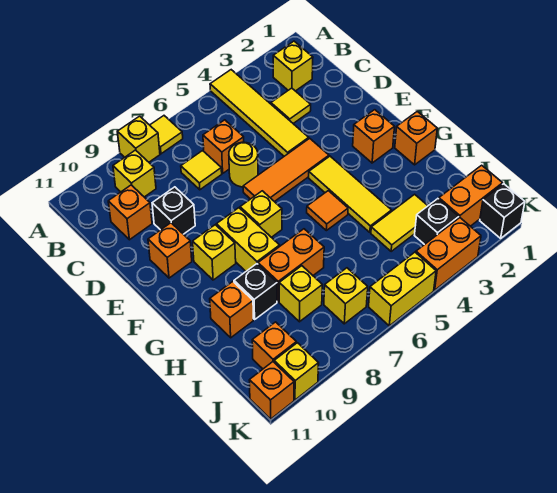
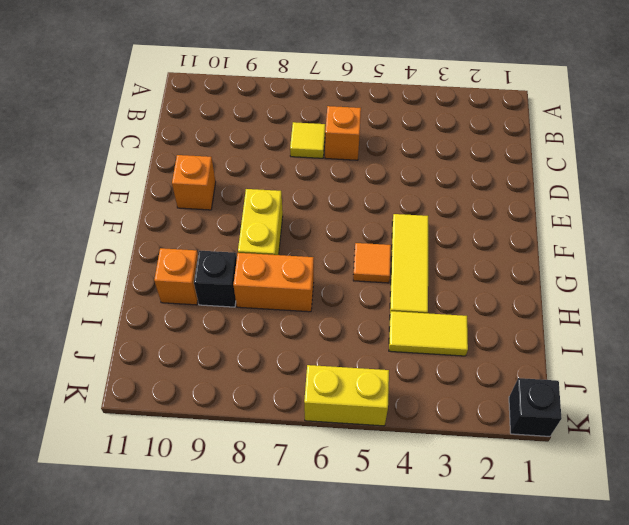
none -> yellow 1x4 tile [210,70,309,156]
none -> yellow 1x1 tile [150,116,183,154]
none -> yellow 1x1 brick [117,116,160,162]
none -> yellow 1x1 brick [273,41,313,91]

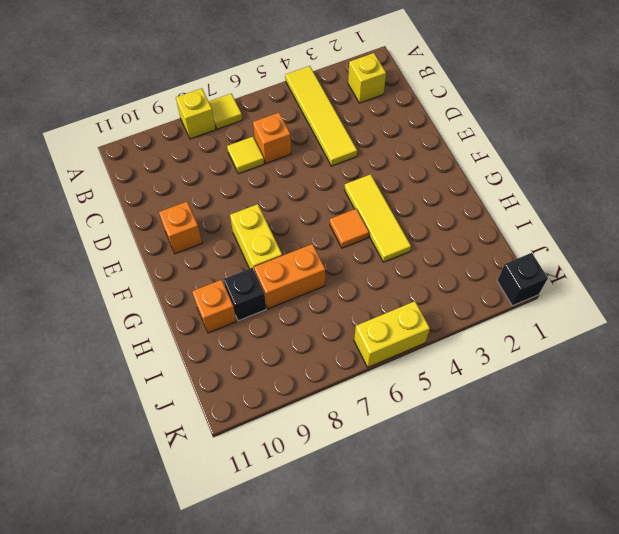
none -> yellow 1x1 brick [113,150,156,197]
none -> yellow 1x1 tile [271,88,311,123]
none -> orange 1x1 brick [108,185,152,240]
none -> yellow 1x1 round brick [229,142,258,187]

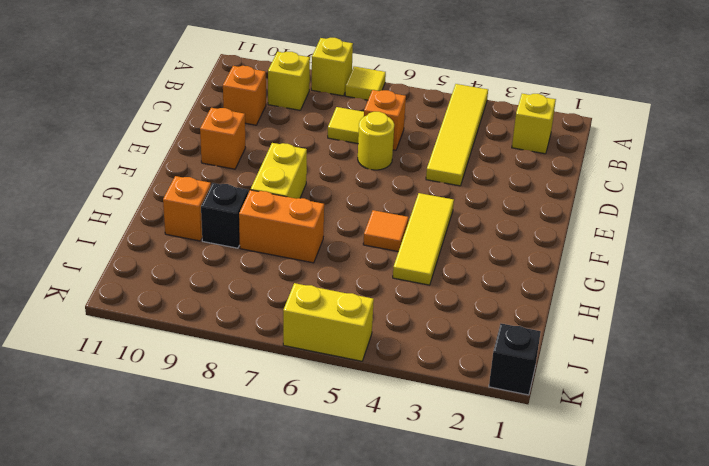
none -> yellow 1x1 tile [271,88,311,123]
none -> black 1x1 brick [152,187,195,234]
none -> orange 1x3 tile [243,138,329,202]
none -> orange 1x1 brick [353,110,394,163]

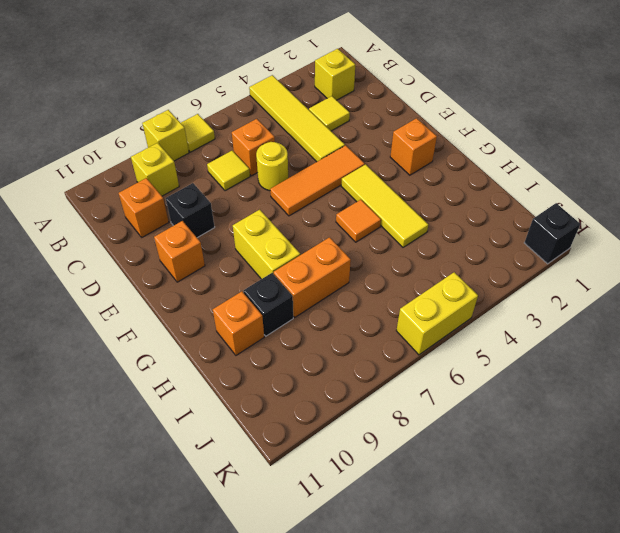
none -> yellow 1x1 brick [240,191,282,237]
none -> yellow 1x1 brick [193,225,236,280]
none -> orange 1x1 brick [395,111,437,165]
none -> yellow 1x2 tile [371,194,428,251]

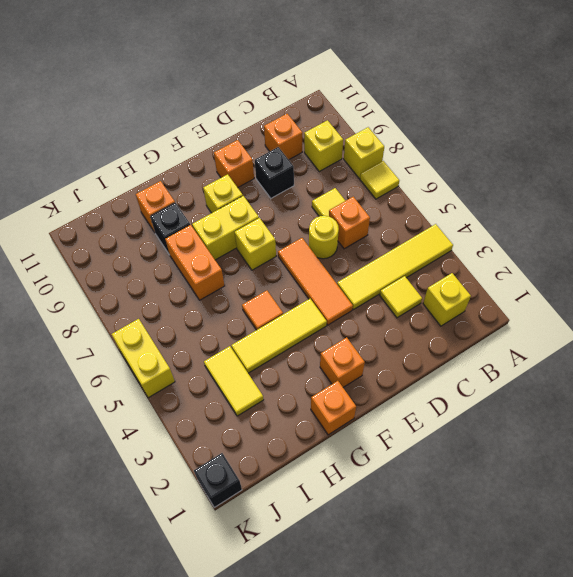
none -> yellow 1x1 brick [279,266,322,322]
none -> orange 1x2 brick [439,165,503,226]
none -> black 1x1 brick [414,199,459,245]
none -> yellow 1x1 brick [324,268,368,324]

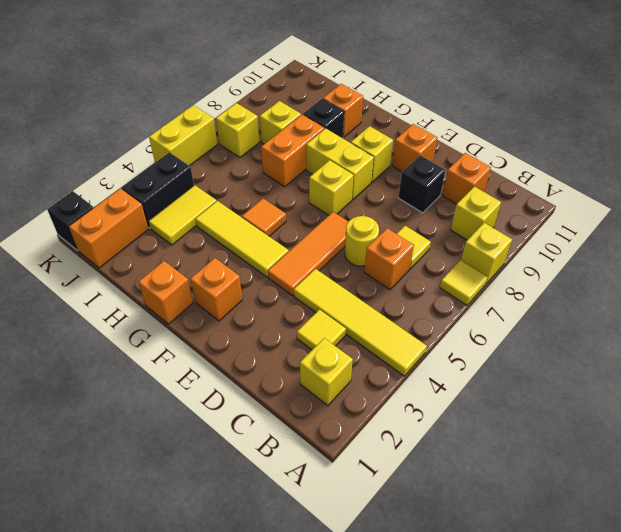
black 1x2 brick [122,152,194,228] -> black 1x1 brick [414,199,459,245]
none -> orange 1x1 brick [252,322,296,369]
none -> orange 1x2 brick [416,218,481,290]
none -> yellow 1x1 brick [274,343,319,400]
none -> orange 1x1 brick [249,362,294,419]

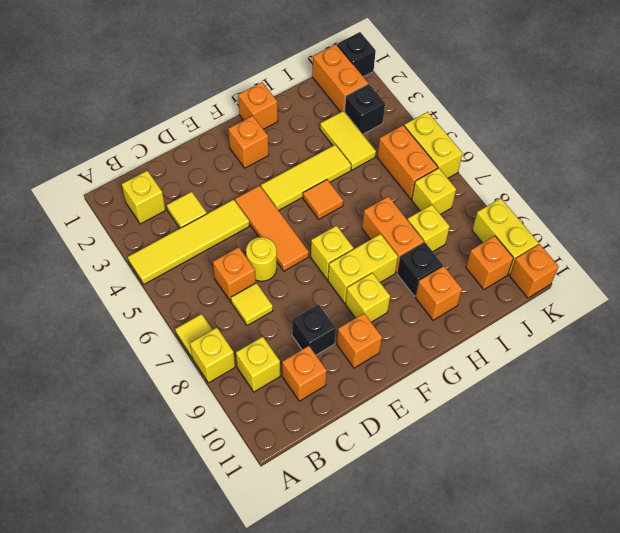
orange 1x2 brick [377,125,438,199] -> orange 1x2 brick moved to [416,218,481,290]
yellow 1x2 brick [472,198,539,274] -> yellow 1x1 brick [274,343,319,400]

